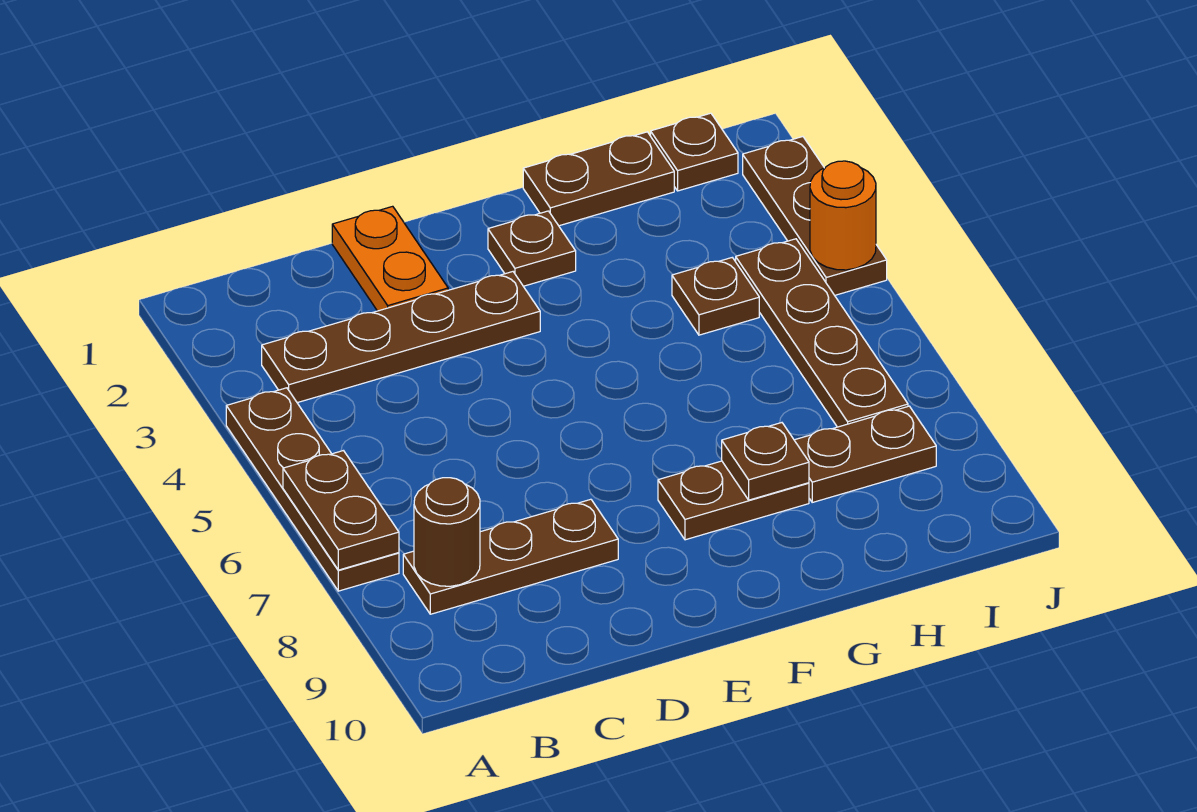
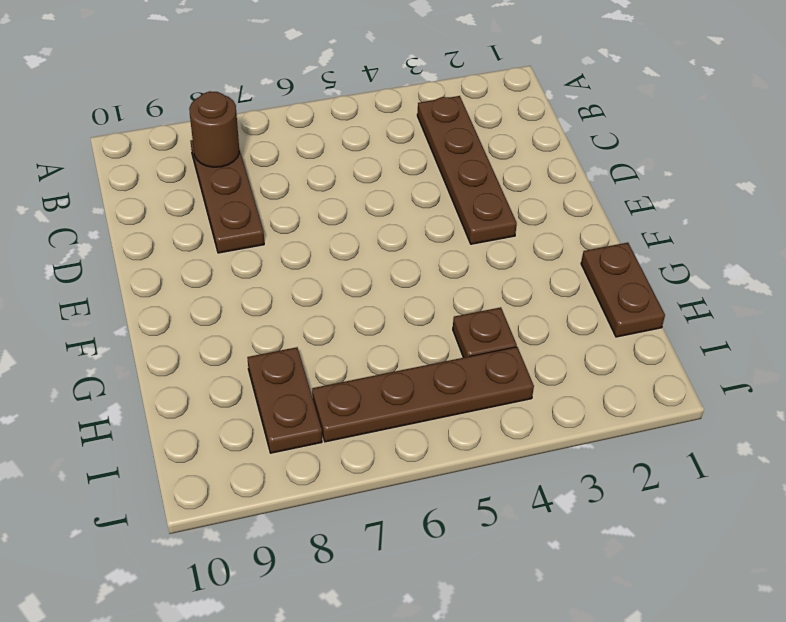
none -> brown 1x4 plate [226,388,399,591]
none -> orange 1x2 plate [332,206,448,311]
none -> brown 1x1 plate [488,211,576,286]

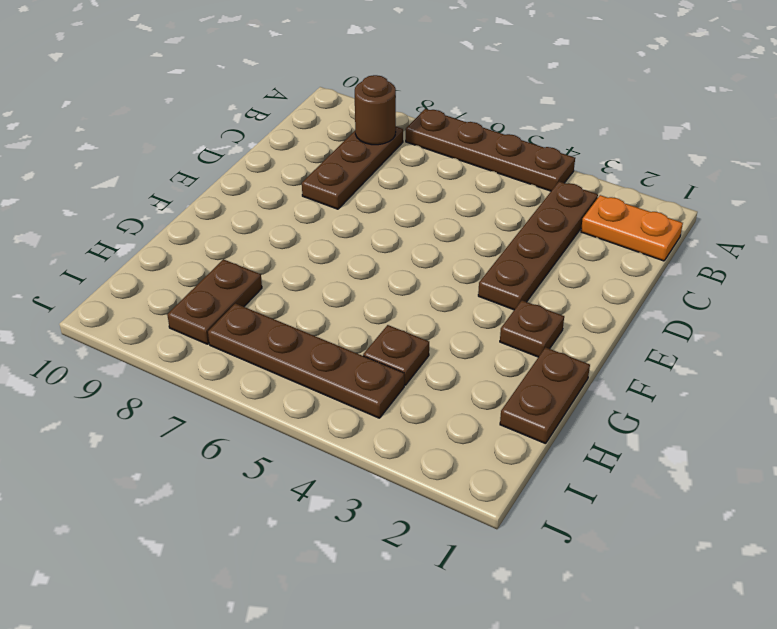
orange 1x2 plate [581,195,683,261] -> orange 1x2 plate moved to [332,206,448,311]
none -> brown 1x2 plate [658,461,809,540]
none -> brown 1x1 plate [651,113,738,191]
none -> brown 1x3 plate [743,137,887,295]

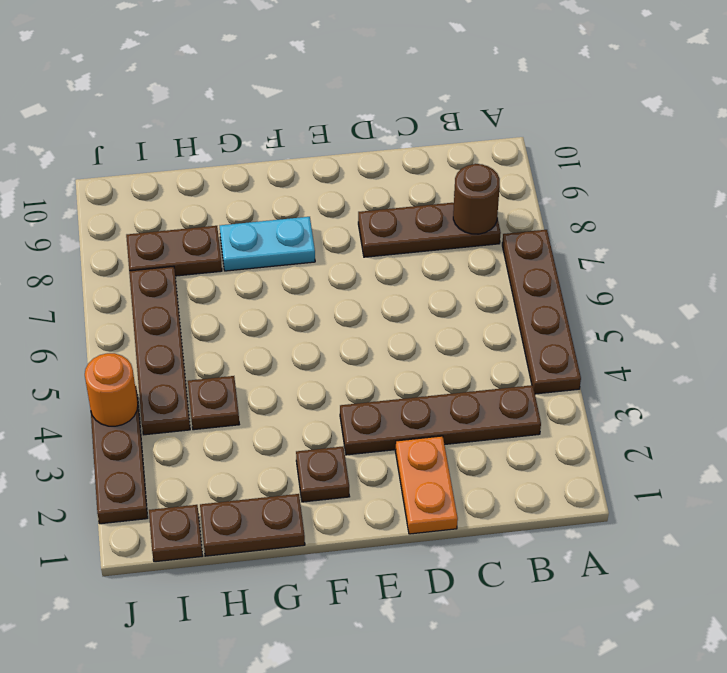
cyan 1x2 plate [220,217,315,271] -> brown 1x2 plate [658,461,809,540]
none -> brown 1x2 plate [283,451,399,570]
none -> brown 1x1 plate [722,423,809,500]

